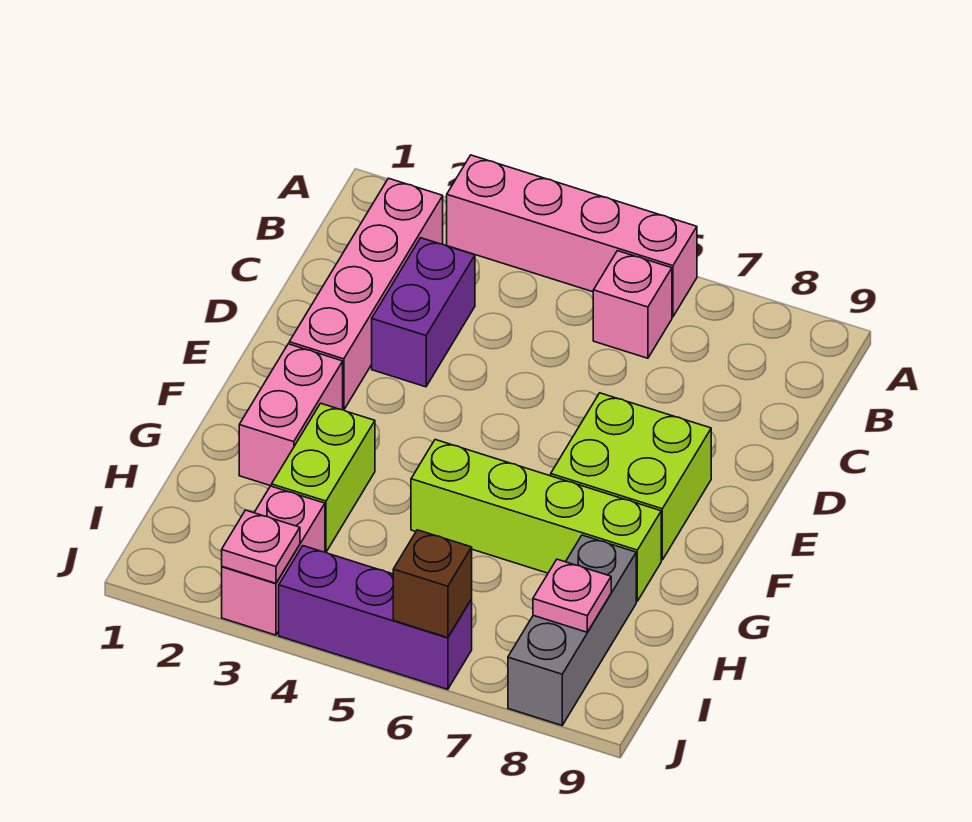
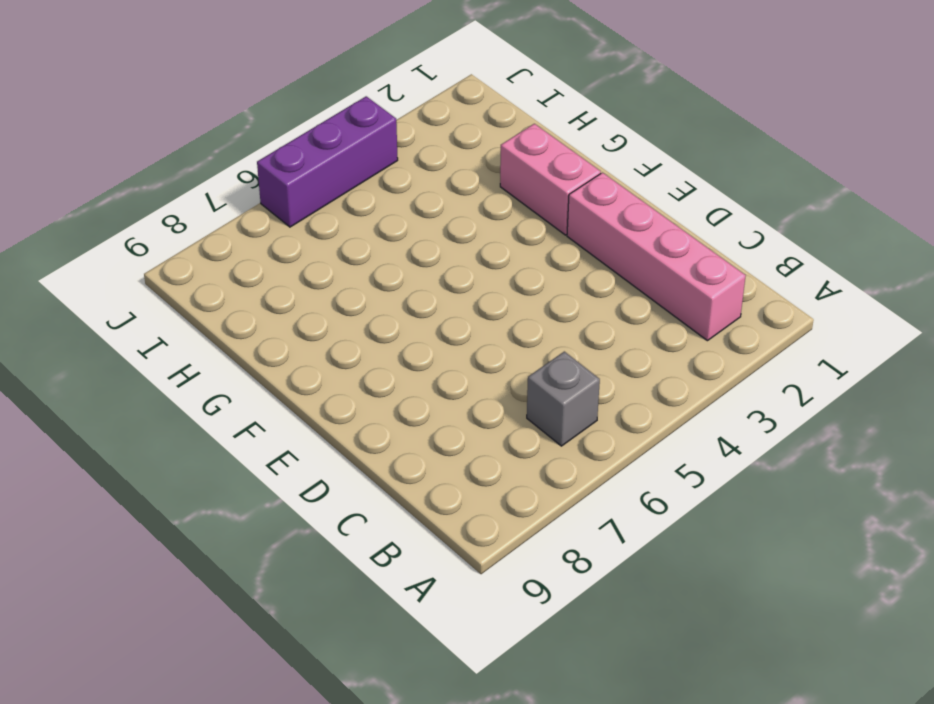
grey 1x1 brick [527,352,600,446] -> pink 1x1 brick [593,251,672,358]
none -> pink 1x4 brick [447,155,697,317]
none -> purple 1x2 brick [372,238,475,387]
none -> lime 2x2 brick [551,393,711,560]

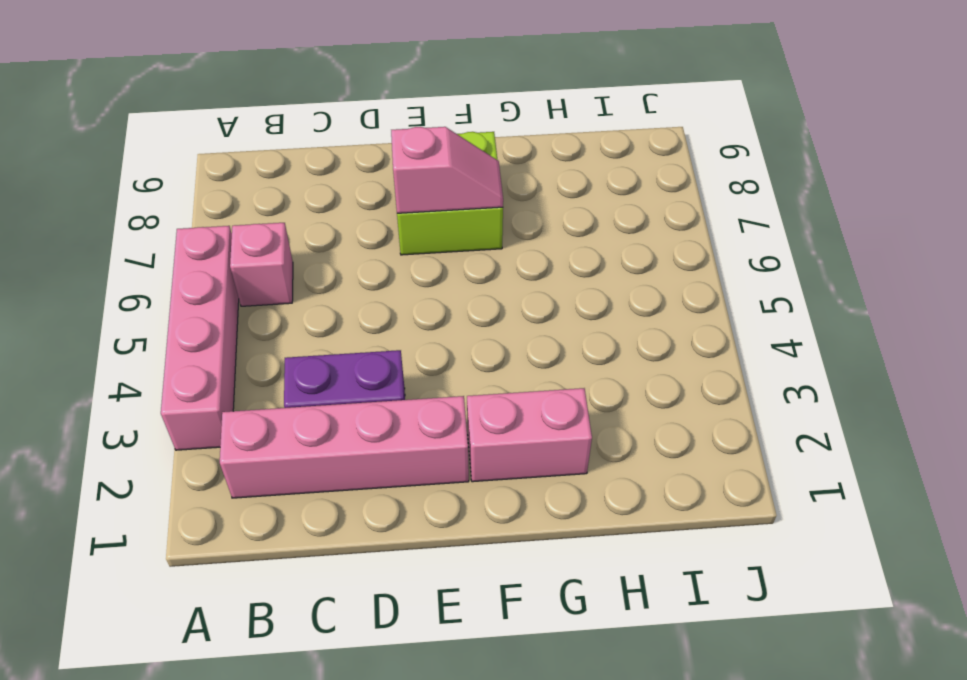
pink 1x2 slope [391,127,503,213] -> none
none -> lime 1x2 brick [272,403,375,552]
none -> lime 1x4 brick [411,440,661,601]
none -> grey 1x3 brick [508,535,636,725]

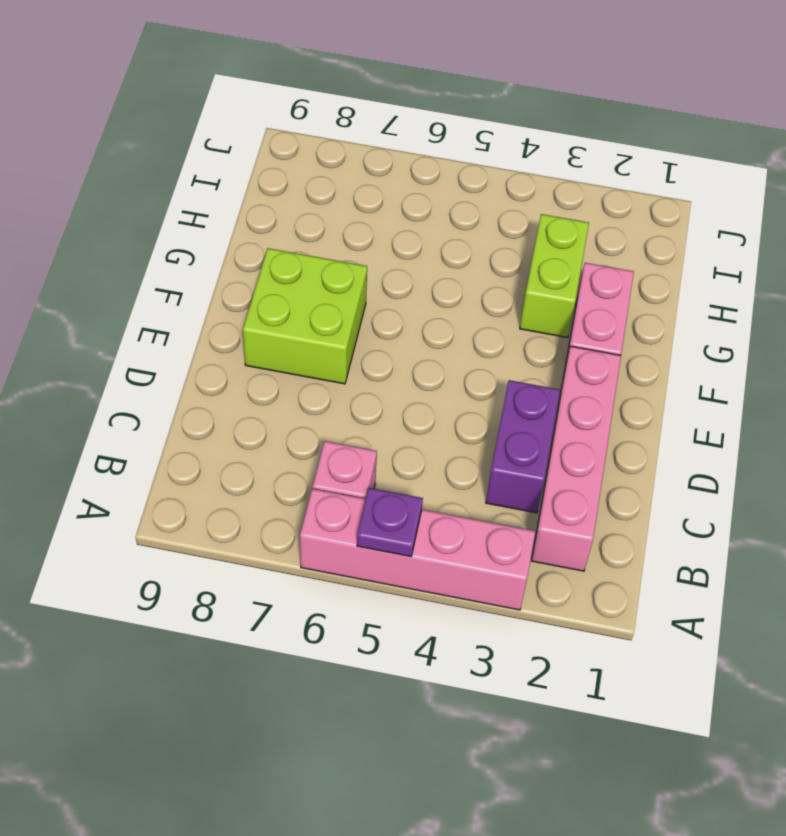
purple 1x1 plate [357,488,423,557] -> none
none -> lime 1x4 brick [411,440,661,601]
none -> grey 1x3 brick [508,535,636,725]
none -> pink 1x2 brick [222,486,325,635]

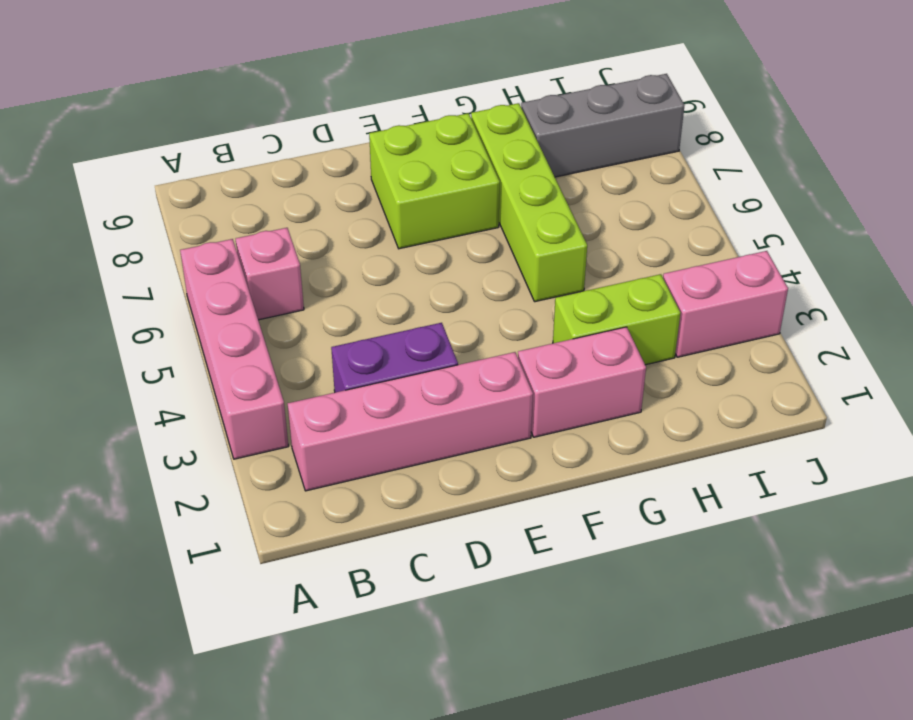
none -> purple 1x3 brick [279,546,472,689]
none -> pink 1x1 plate [533,559,611,632]
none -> pink 1x1 plate [222,510,300,583]

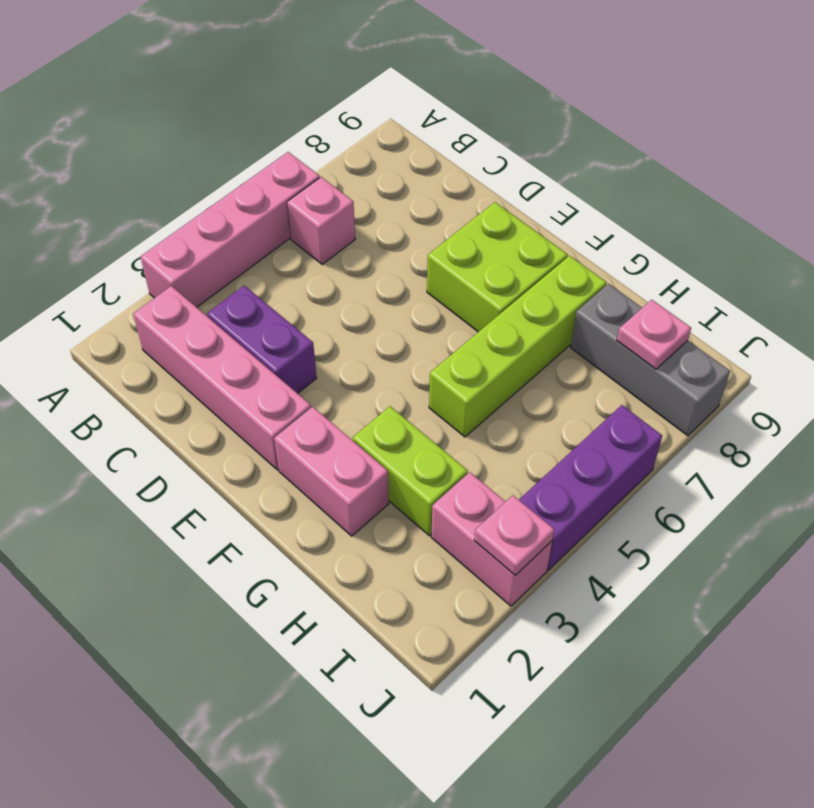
none -> brown 1x1 brick [393,530,472,638]

